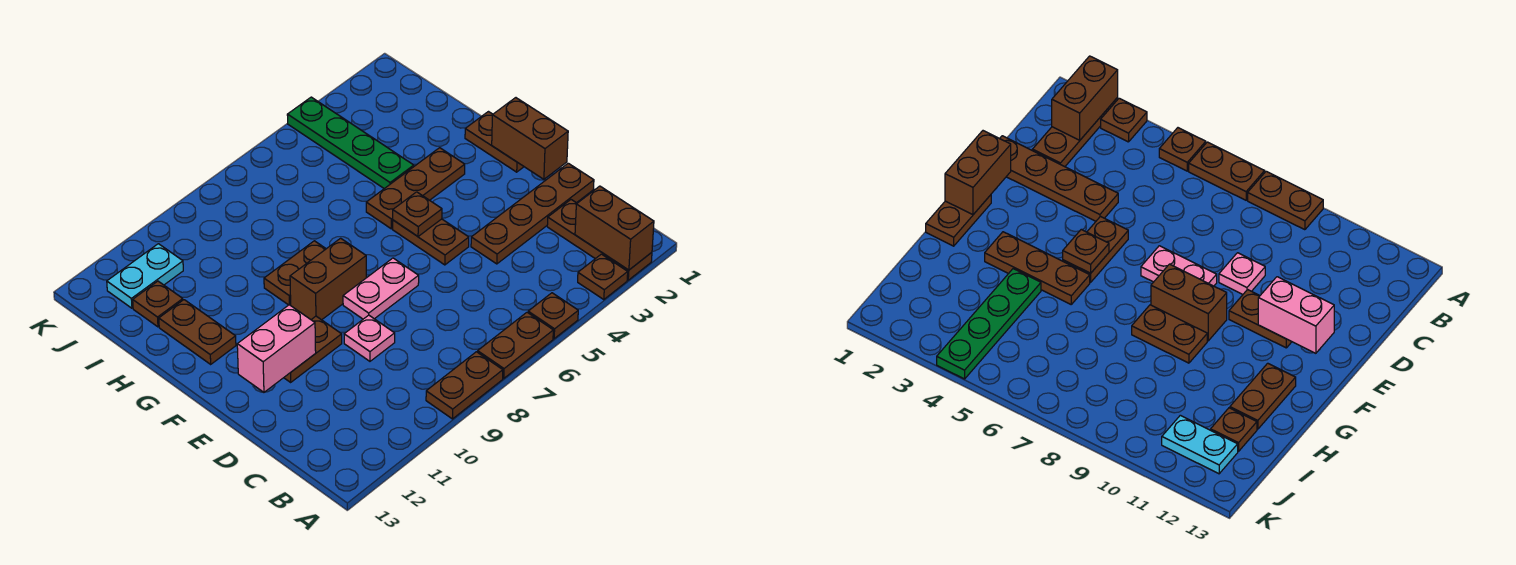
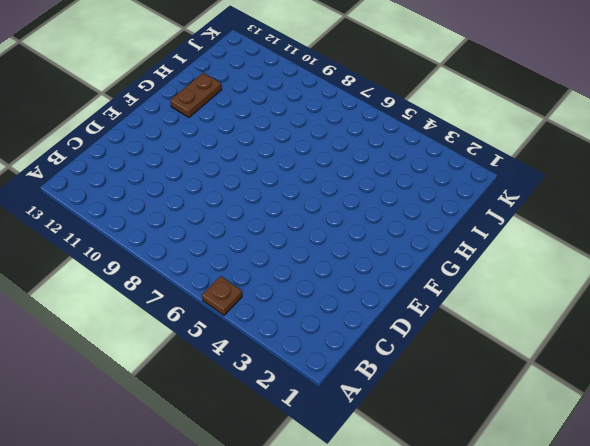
none -> brown 1x3 plate [547,200,652,280]
none -> brown 1x1 plate [578,254,628,300]
none -> brown 1x2 plate [478,312,553,378]

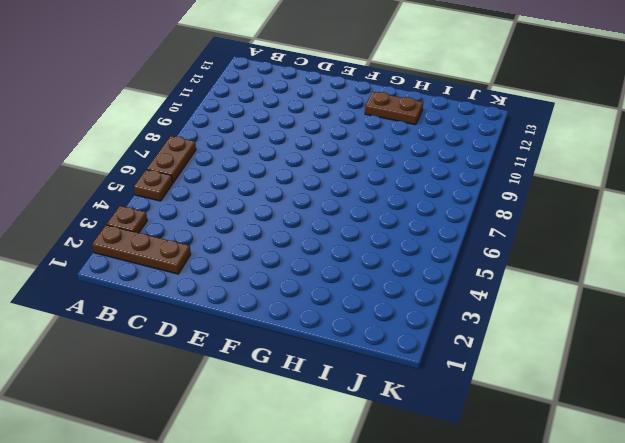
none -> brown 1x2 plate [426,352,503,419]
none -> brown 1x4 plate [471,163,594,264]
none -> pink 1x1 plate [344,315,395,361]

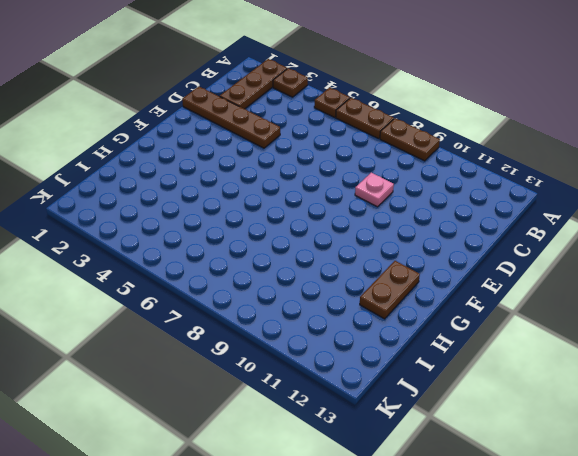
none -> brown 1x2 plate [393,219,469,265]
none -> pink 1x2 plate [343,258,419,319]
none -> brown 1x2 plate [284,316,342,382]

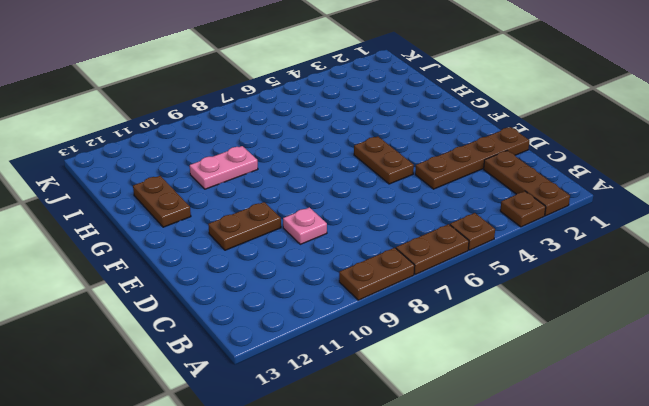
pink 1x2 plate [190,146,258,189] -> pink 1x2 plate moved to [343,258,419,319]
none -> brown 1x2 plate [465,112,524,172]
none -> brown 1x2 brick [290,238,366,320]
none -> brown 1x3 plate [366,148,465,229]

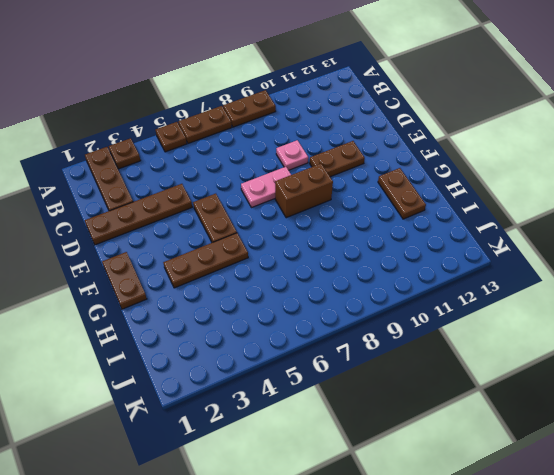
none -> brown 1x2 plate [264,241,326,305]
none -> green 1x4 plate [287,97,414,189]
none -> brown 1x1 plate [133,281,183,327]

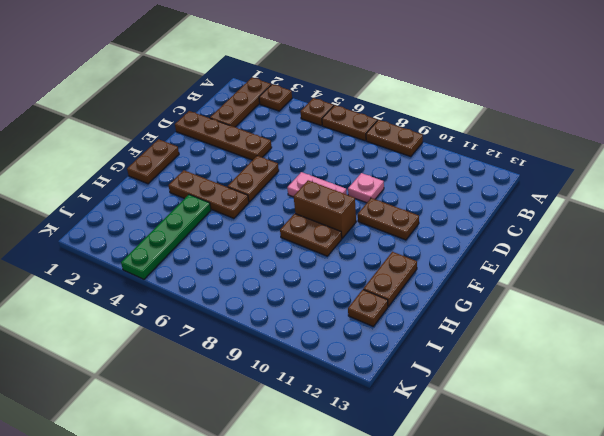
none -> cyan 1x2 plate [107,244,183,308]
none -> brown 1x2 brick [575,186,654,270]
none -> brown 1x2 brick [492,98,568,179]

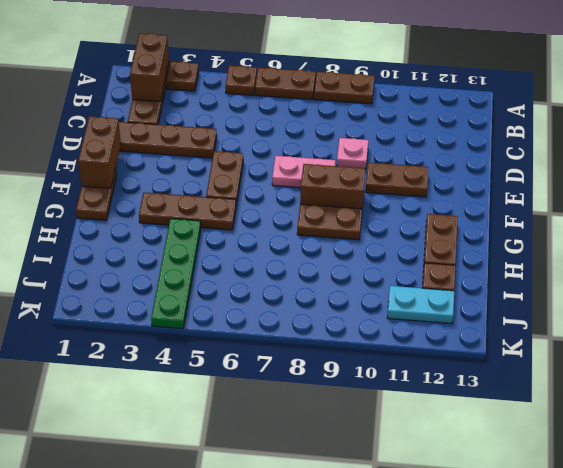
none -> pink 1x2 brick [237,305,316,392]
none -> brown 1x1 plate [393,192,442,236]

